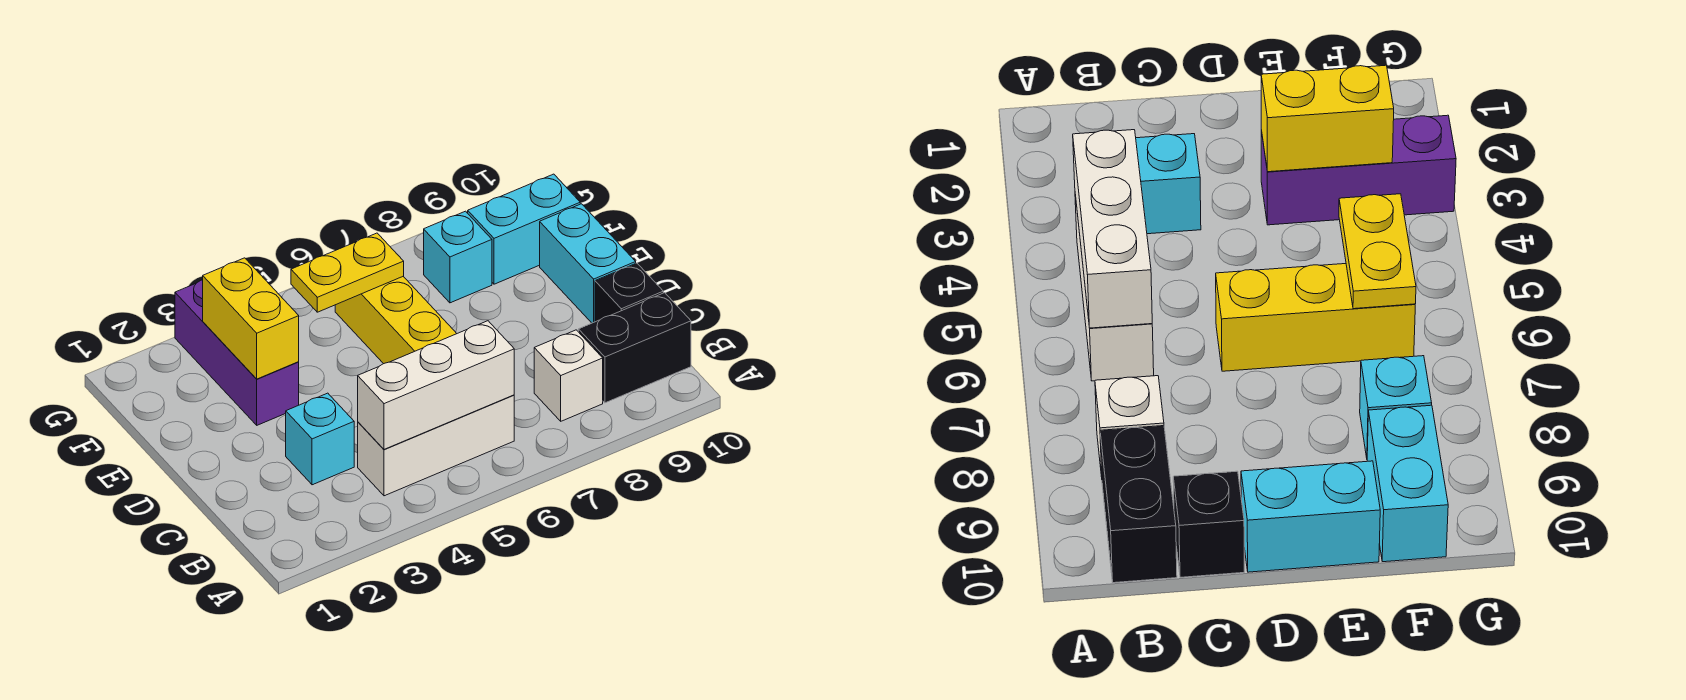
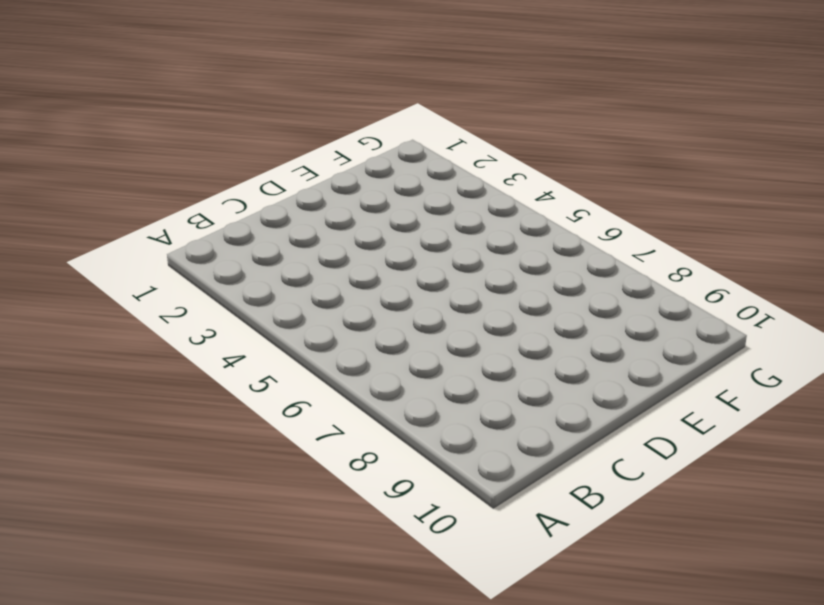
none -> white 1x3 brick [358,395,514,496]
none -> white 1x1 brick [534,330,603,421]
none -> black 1x2 brick [578,293,691,403]

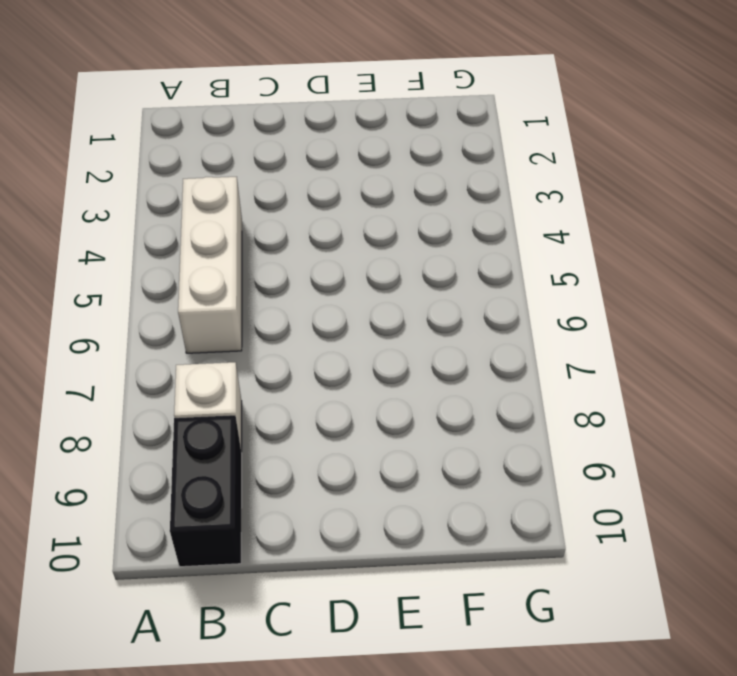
none -> cyan 1x1 brick [286,393,354,485]
none -> black 1x1 brick [595,263,663,322]
none -> yellow 1x3 brick [335,276,457,364]

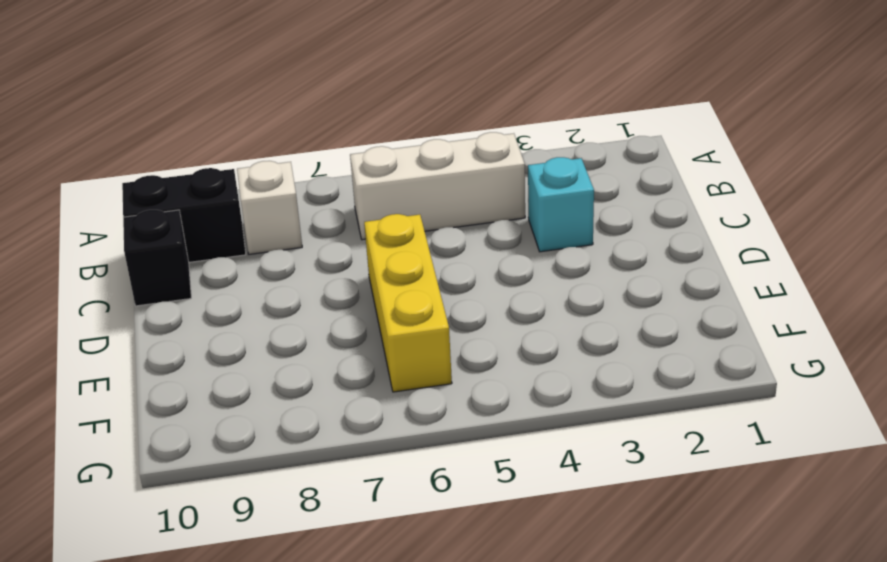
none -> cyan 1x2 brick [540,204,636,323]
none -> purple 1x3 brick [175,280,299,425]
none -> cyan 1x1 brick [424,211,492,303]

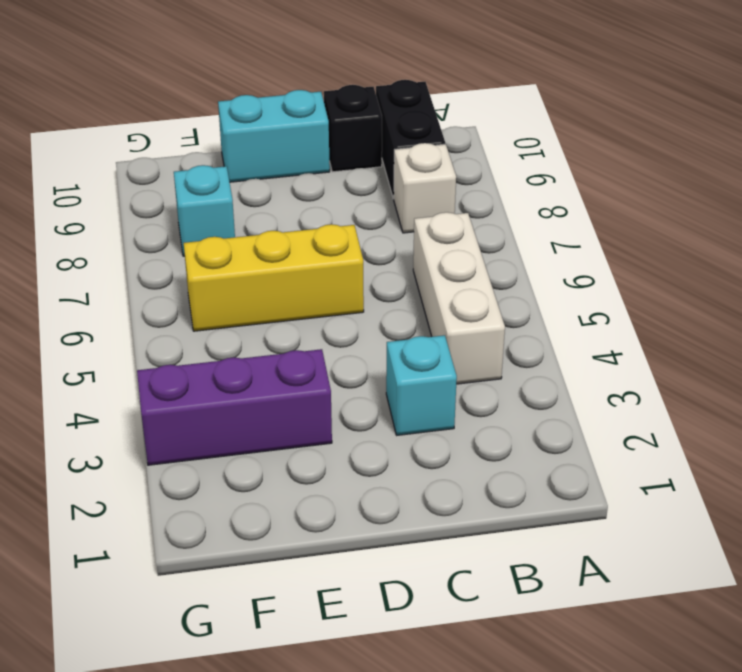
none -> cyan 1x2 brick [468,174,580,284]
none -> white 1x3 brick [358,321,514,449]
none -> yellow 1x2 brick [203,258,299,379]

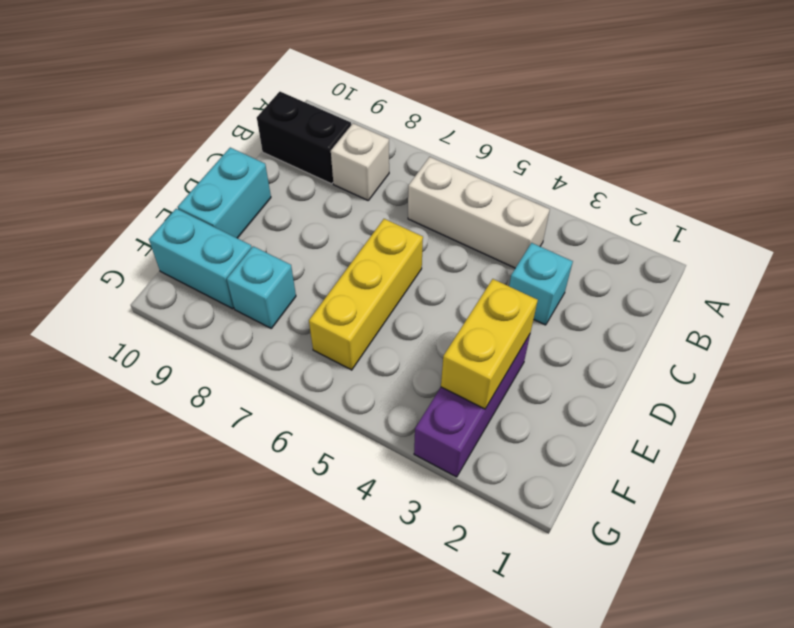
none -> black 1x1 brick [595,263,663,322]
none -> white 1x3 brick [358,321,514,449]
none -> yellow 1x2 plate [291,233,404,312]

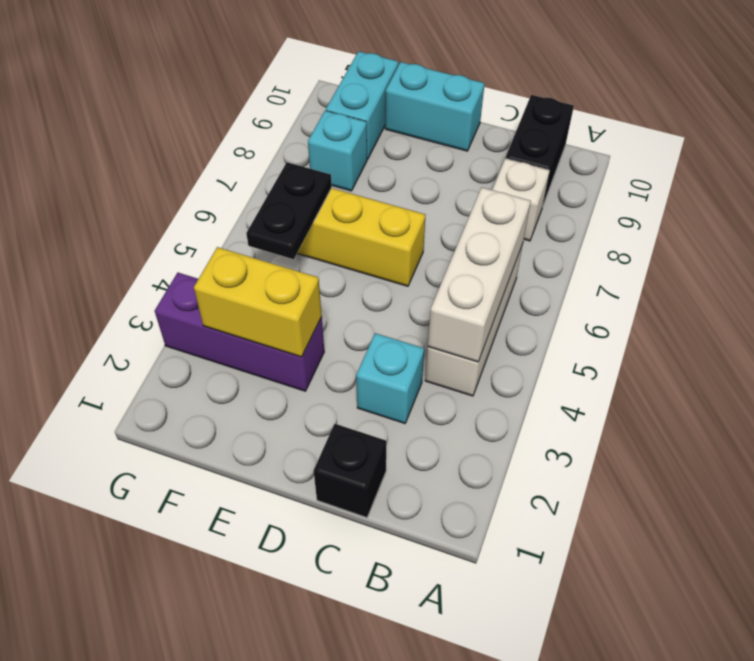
black 1x1 brick [314,424,386,518] -> black 1x1 brick moved to [595,263,663,322]
black 1x2 plate [246,162,332,259] -> yellow 1x2 plate [291,233,404,312]

